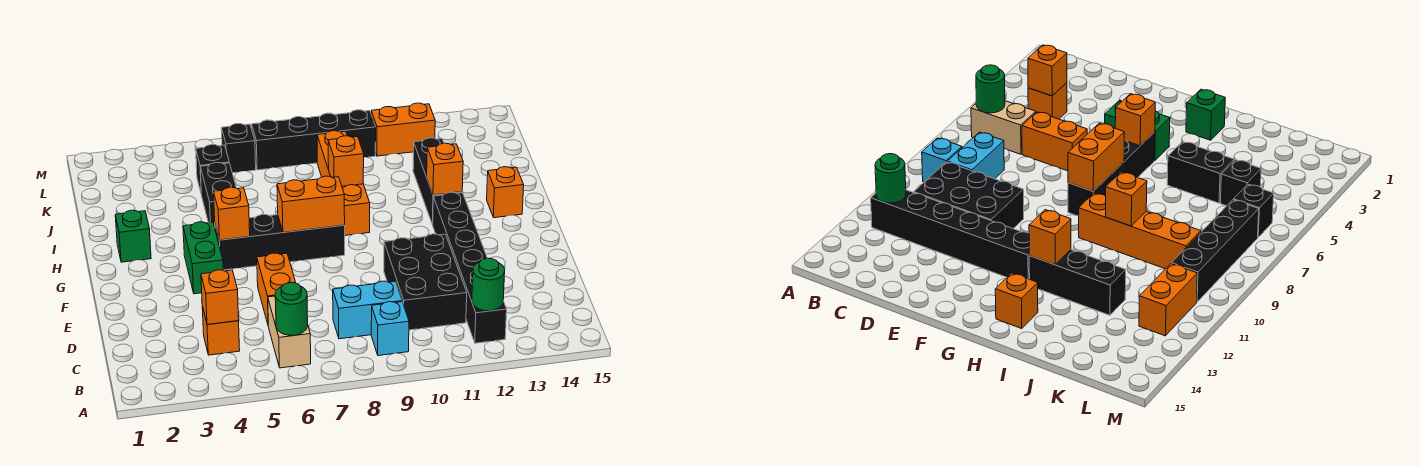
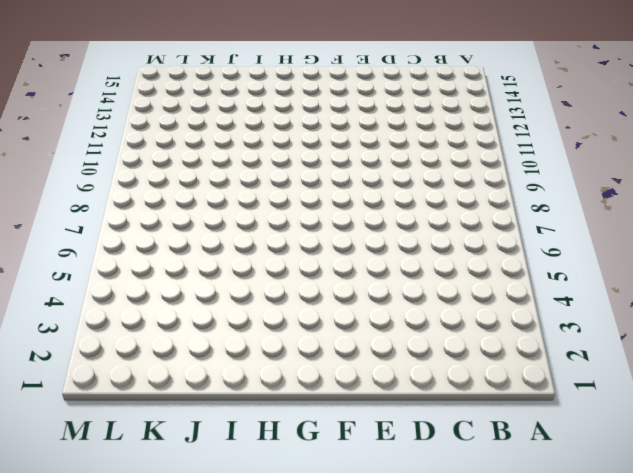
none -> tan 1x2 brick [268,296,311,368]
none -> cyan 1x1 brick [371,302,409,356]
none -> black 1x6 brick [433,192,507,343]

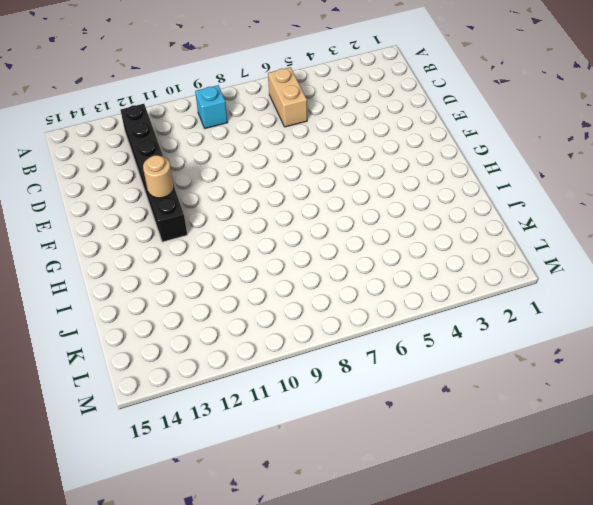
tan 1x1 round brick [143,155,174,198] -> none
none -> orange 1x1 brick [202,306,240,355]
none -> cyan 1x2 brick [333,281,402,339]
none -> black 2x3 brick [384,234,467,330]

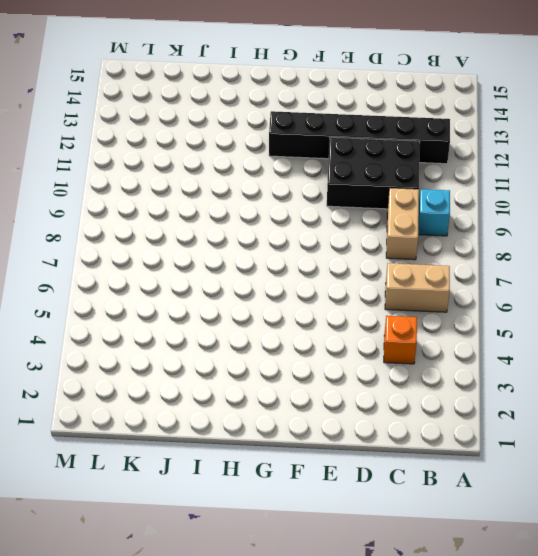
tan 1x2 brick [386,188,419,260] -> cyan 1x2 brick [333,281,402,339]
none -> orange 1x2 brick [257,253,296,324]
none -> green 1x2 brick [183,222,223,294]
none -> black 1x4 brick [215,214,345,270]

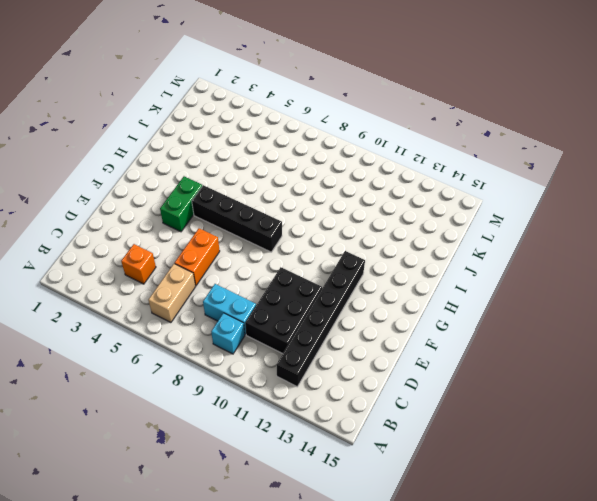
none -> green 1x1 brick [115,210,151,262]
none -> orange 1x4 brick [317,131,370,235]
none -> black 1x3 brick [413,138,462,225]

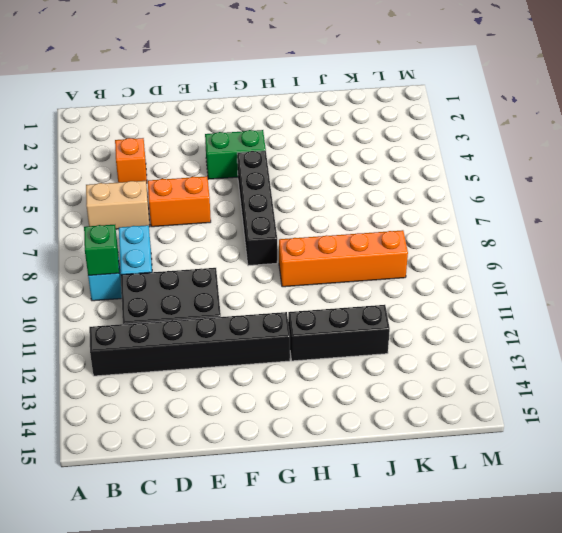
green 1x1 brick [84,225,119,275] -> green 1x1 brick moved to [115,210,151,262]
none -> orange 1x1 brick [487,167,524,218]
none -> black 1x2 brick [200,163,236,227]
none -> black 1x1 brick [196,145,229,192]

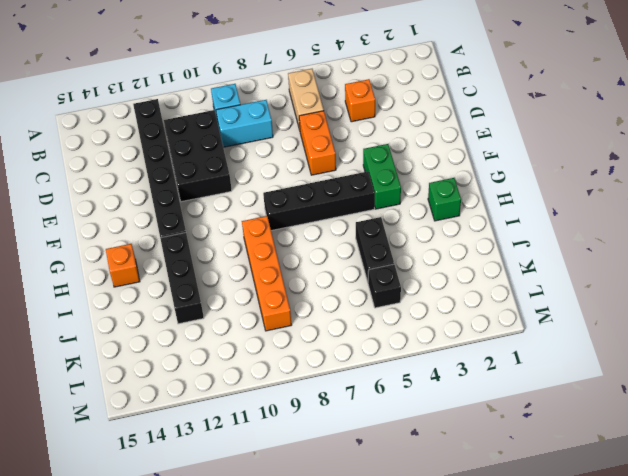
none -> black 1x1 brick [221,124,256,173]
none -> black 1x4 brick [252,110,376,170]
none -> orange 1x2 brick [371,103,435,156]

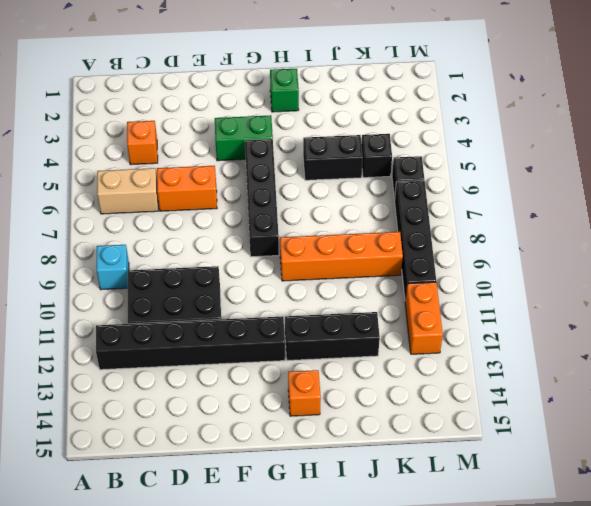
none -> cyan 1x2 brick [333,281,402,339]
none -> green 1x1 round brick [275,283,308,335]
none -> green 1x1 round brick [472,258,505,311]

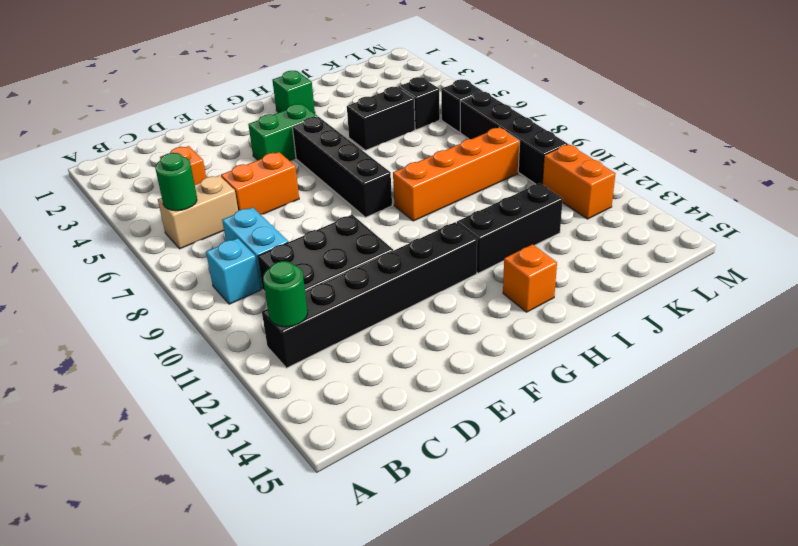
none -> orange 1x1 brick [201,270,239,324]
none -> orange 1x1 brick [214,187,250,240]
none -> orange 1x2 brick [277,176,345,232]

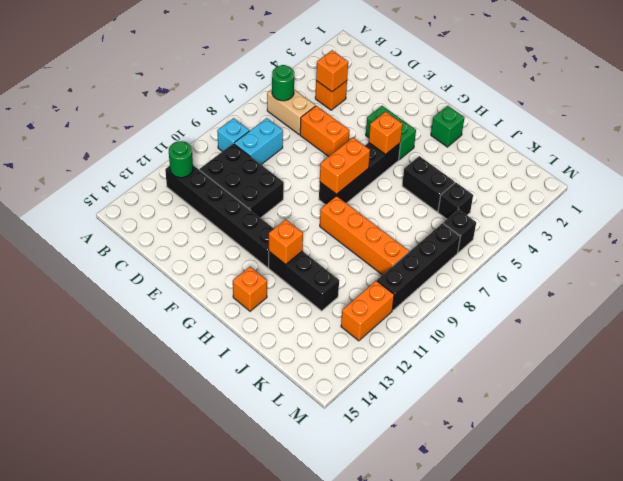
none -> orange 1x1 brick [328,136,364,186]

